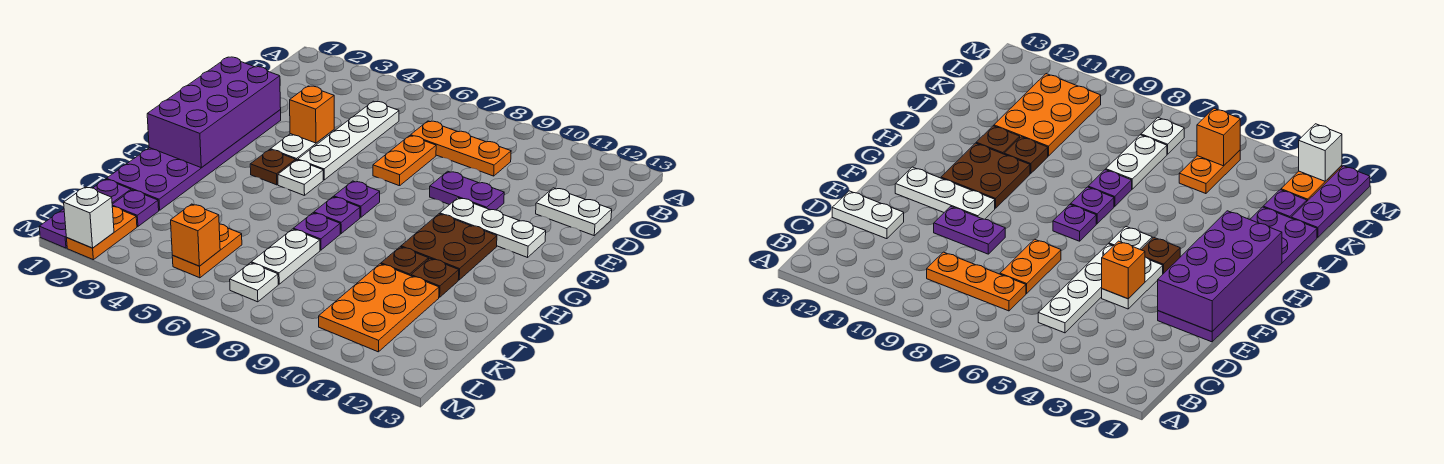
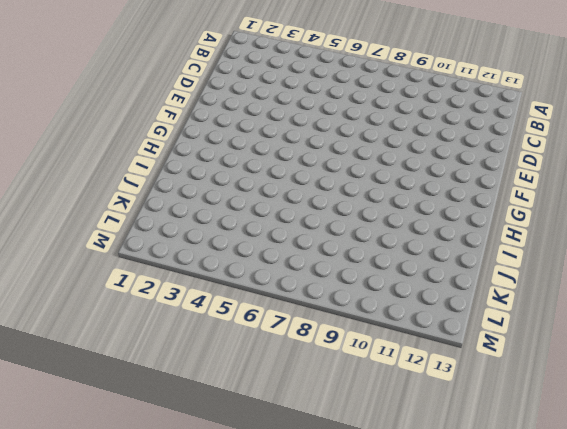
none -> white 1x4 plate [298,101,399,180]
none -> orange 1x3 plate [410,121,511,176]
none -> orange 1x2 plate [373,136,436,186]

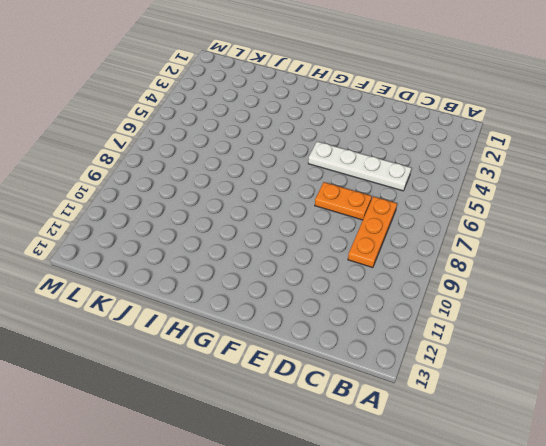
none -> white 1x2 plate [536,188,612,235]
none -> purple 2x6 plate [106,110,281,210]
none -> white 1x2 plate [270,130,334,160]

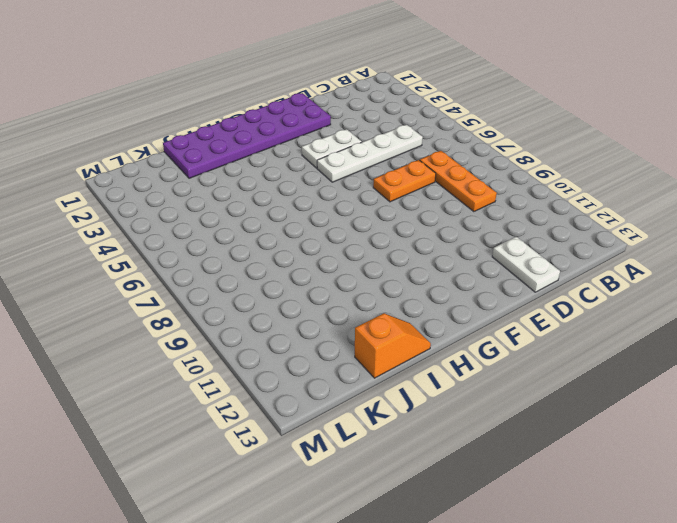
orange 1x2 slope [355,313,431,378] -> none
none -> purple 1x2 plate [430,171,504,210]
none -> white 1x3 plate [440,198,546,257]
none -> brown 1x1 plate [250,150,296,185]

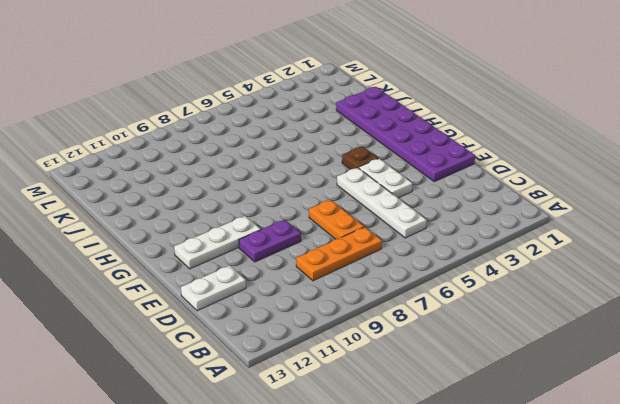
none -> white 1x1 plate [278,160,323,196]
none -> purple 1x1 plate [334,181,380,217]
none -> brown 2x2 plate [401,214,497,280]

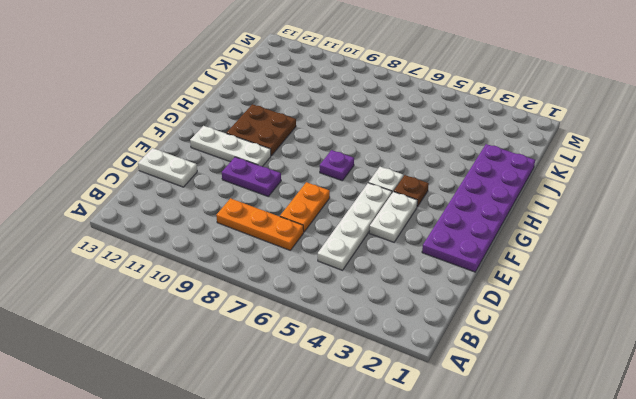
none -> purple 1x1 plate [314,197,360,233]
none -> purple 1x1 plate [293,213,340,250]
none -> brown 1x1 plate [381,247,429,276]

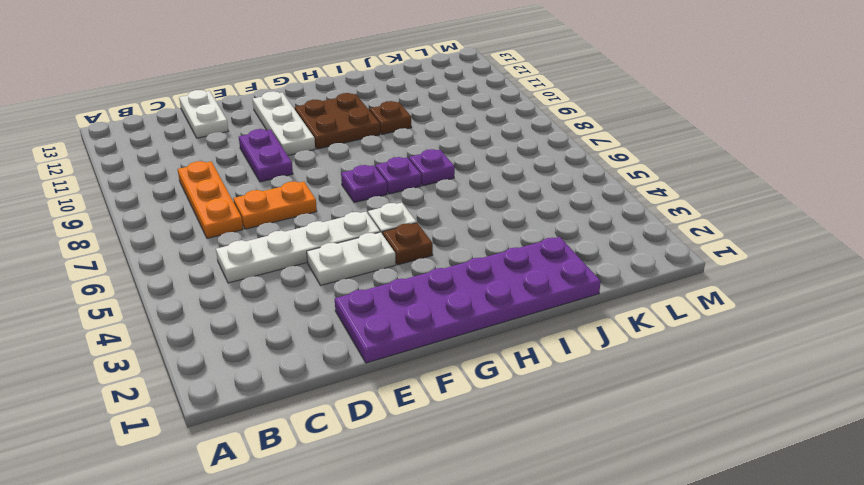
none -> brown 1x1 plate [411,259,459,297]
none -> white 1x2 plate [251,229,320,284]
none -> orange 2x3 plate [319,264,439,352]

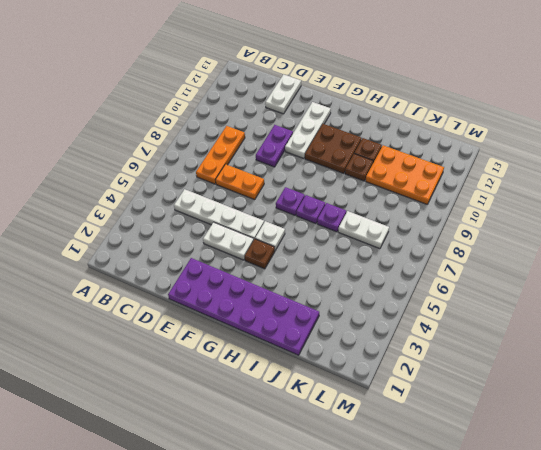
none -> purple 1x3 plate [39,179,131,248]
none -> purple 1x1 plate [112,190,159,226]
none -> orange 1x2 plate [172,224,242,278]

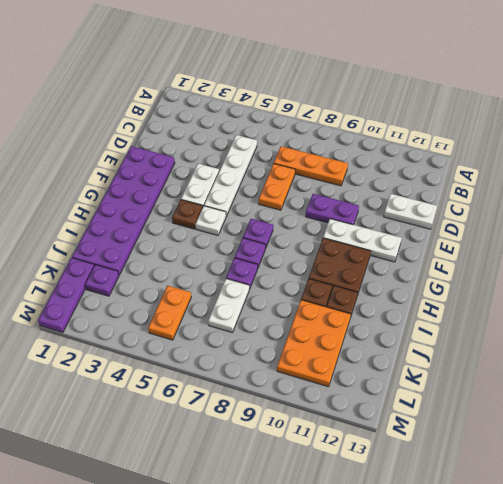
none -> orange 1x2 plate [67,207,137,260]
none -> white 1x1 plate [230,263,278,302]
none -> purple 2x4 brick [147,57,281,168]

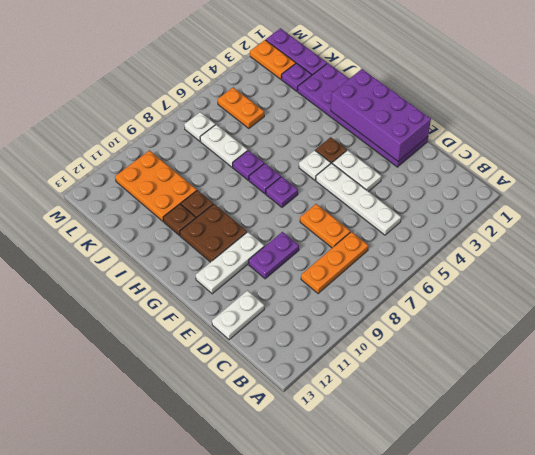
none -> orange 1x1 brick [290,86,334,143]
none -> orange 1x1 brick [171,204,220,266]
none -> white 1x1 brick [64,187,114,248]

